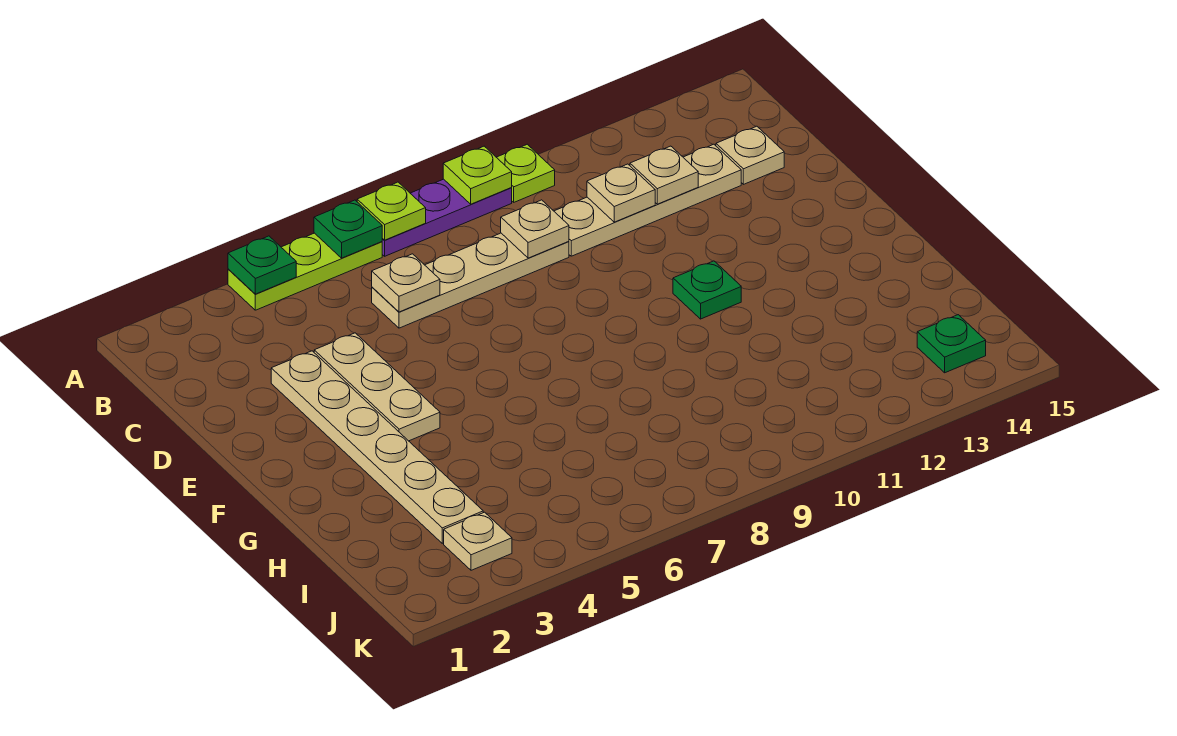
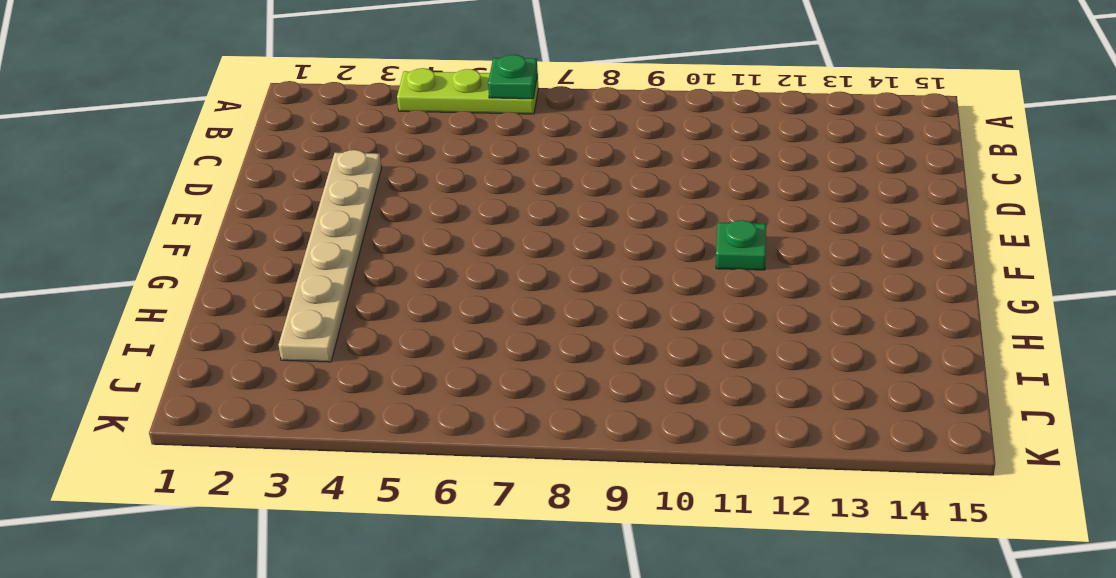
none -> purple 1x3 plate [382,179,512,256]
none -> lime 1x1 plate [496,144,555,202]
none -> tan 1x4 plate [372,233,569,328]

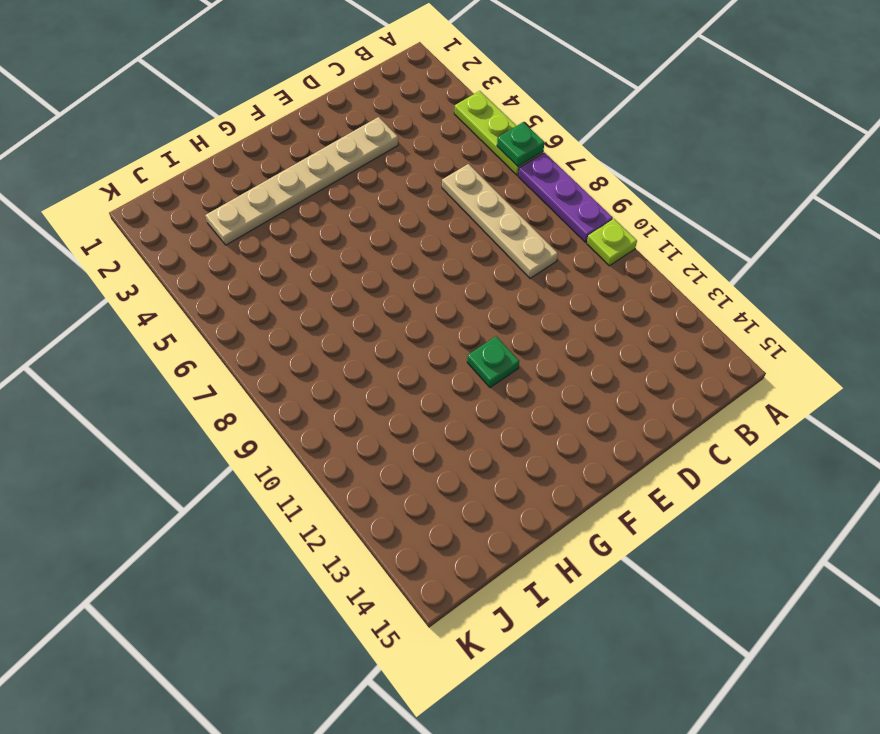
none -> tan 1x4 plate [554,144,741,256]
none -> tan 1x1 plate [716,126,784,184]
none -> tan 1x3 plate [314,333,440,441]

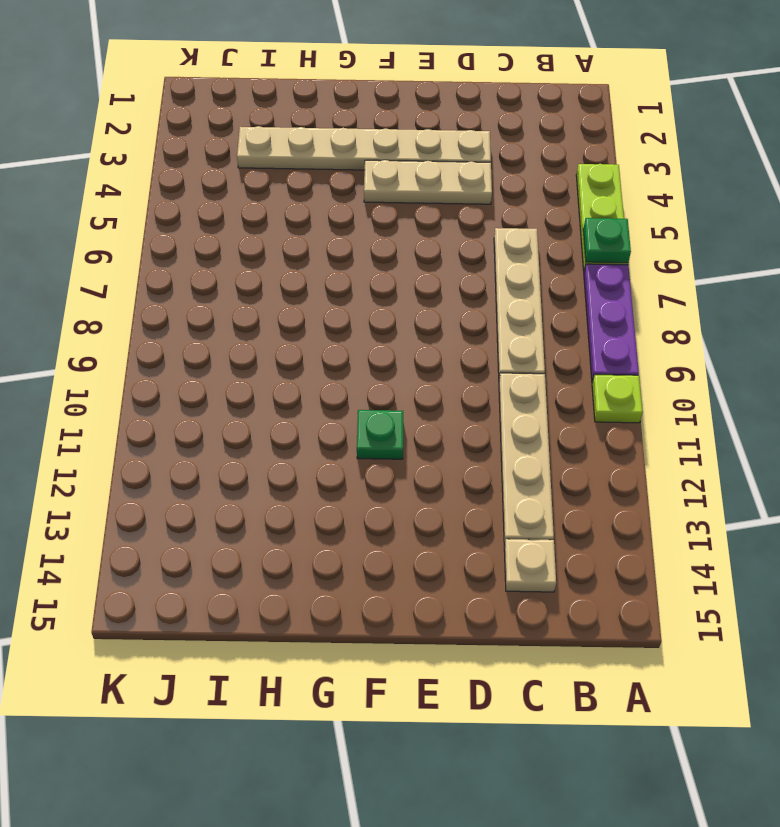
none -> tan 1x1 plate [444,512,512,570]
none -> green 1x1 plate [917,315,986,373]
none -> green 1x1 plate [228,236,296,294]

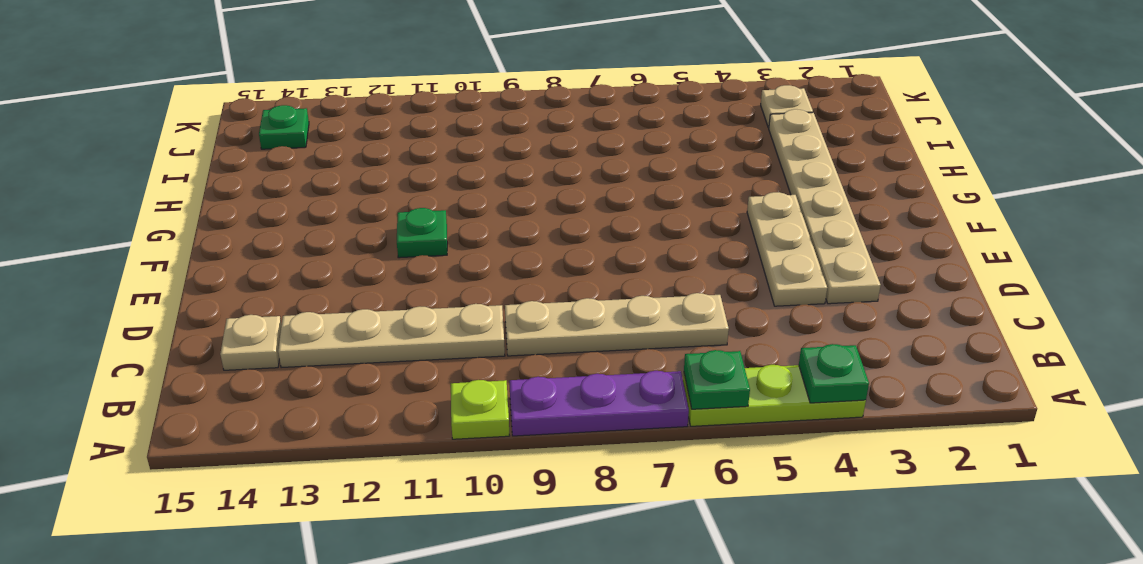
none -> lime 1x1 plate [357,182,426,240]
none -> lime 1x1 plate [443,146,512,204]
none -> tan 1x1 plate [372,254,440,312]

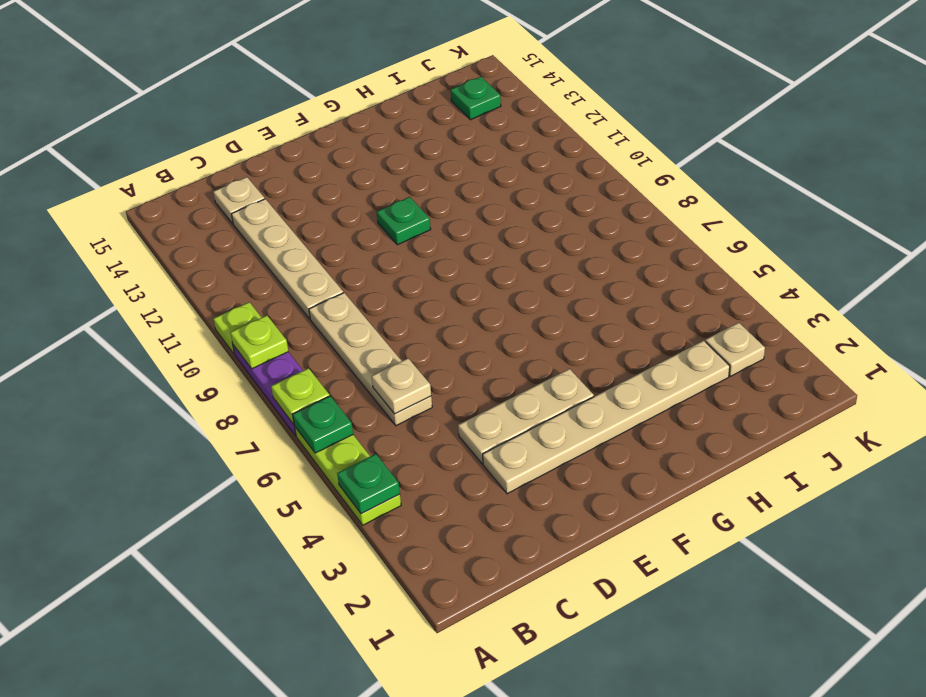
none -> tan 1x1 plate [501,200,569,258]
none -> tan 1x1 plate [587,164,655,222]
none -> tan 1x1 plate [630,146,698,204]

